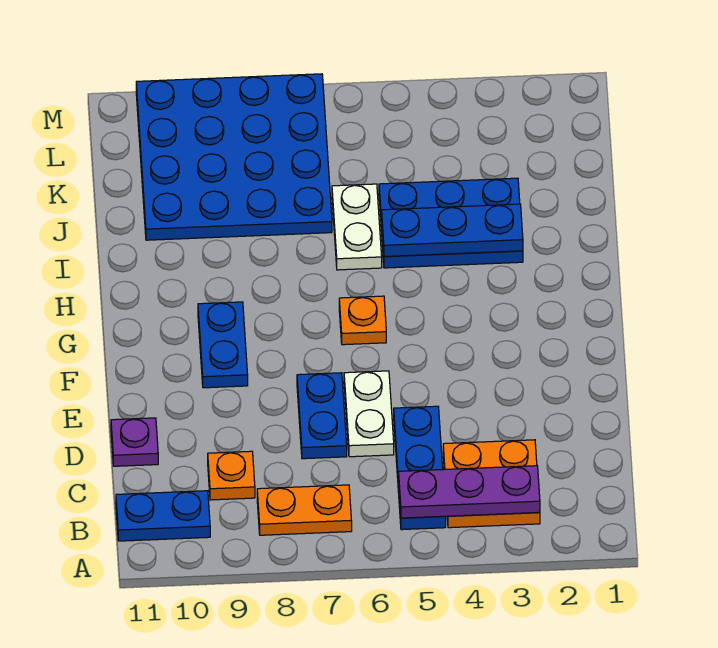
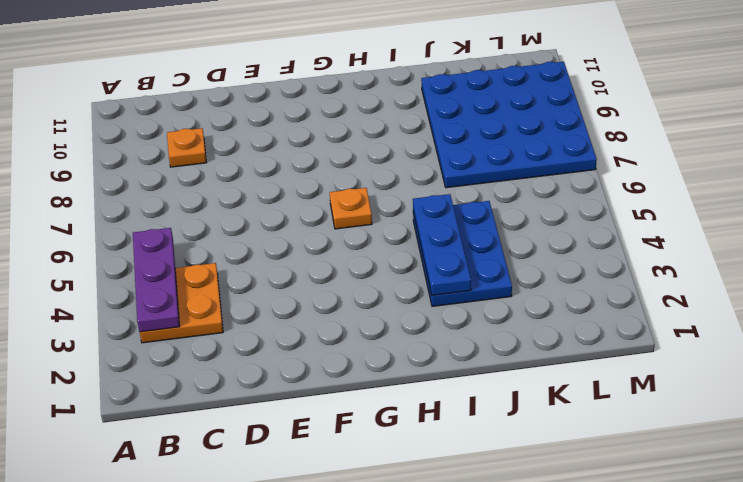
none -> blue 1x3 plate [394,406,446,530]
none -> orange 1x2 plate [257,485,352,535]
none -> blue 1x2 plate [116,491,210,541]

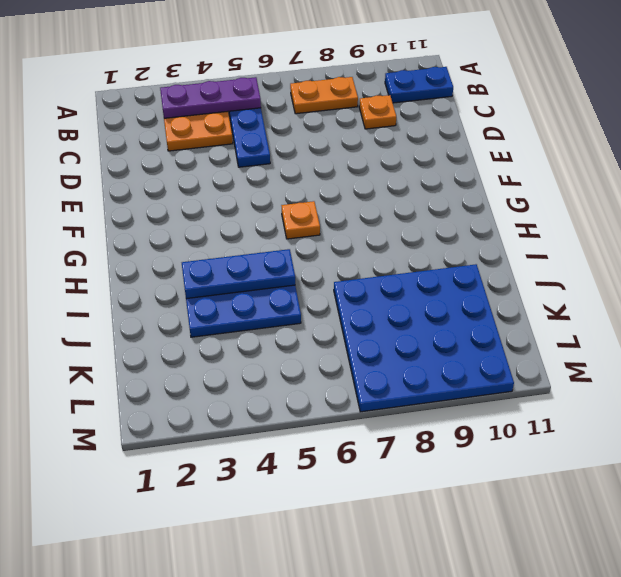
none -> white 1x2 plate [344,371,394,457]
none -> blue 1x2 plate [297,373,347,459]
none -> purple 1x1 plate [111,418,158,466]

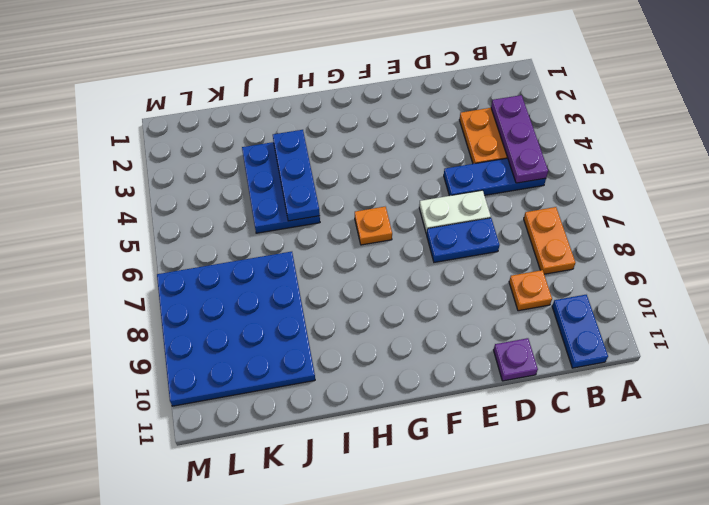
none -> blue 1x2 plate [198,302,248,388]
none -> white 1x2 plate [332,184,382,270]

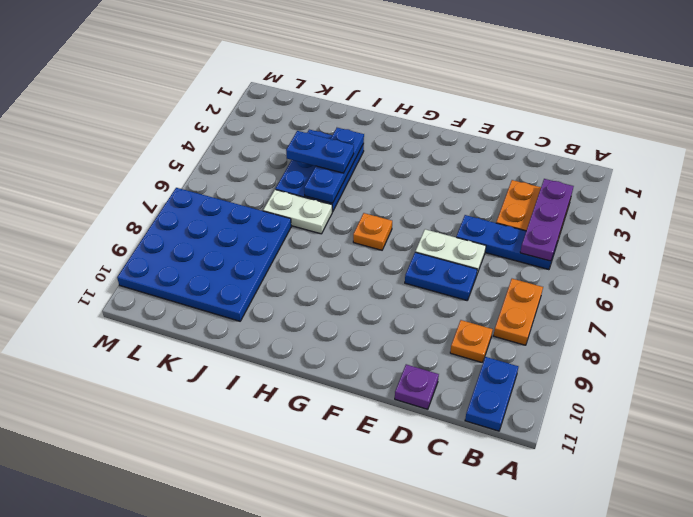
blue 1x2 plate [286,131,354,173] -> blue 1x2 plate moved to [198,302,248,388]

